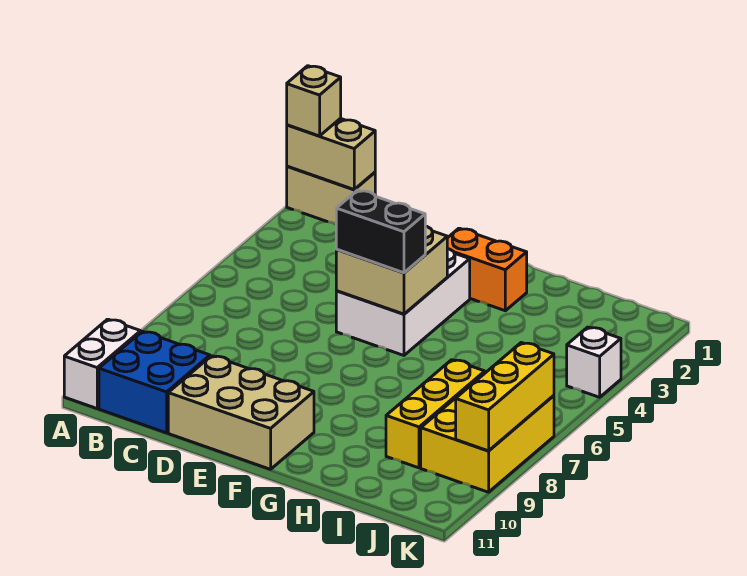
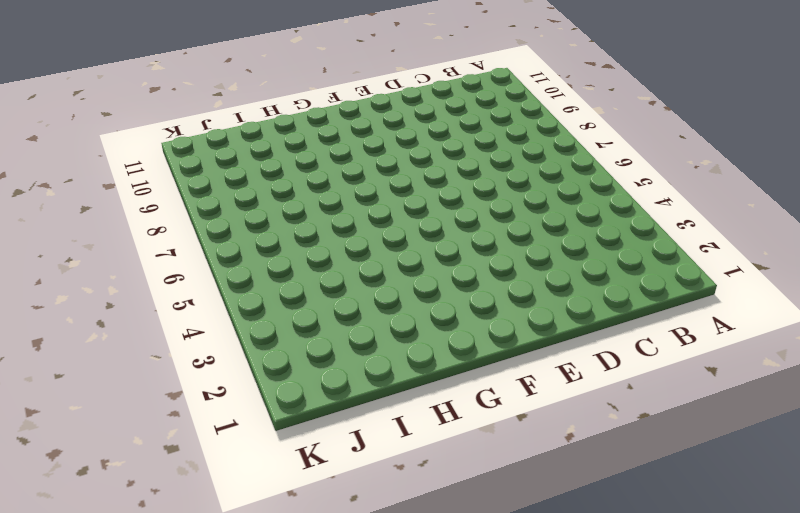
none -> tan 1x2 brick [287,166,375,224]
none -> white 1x2 brick [64,319,141,408]
none -> blue 2x2 brick [99,331,210,433]

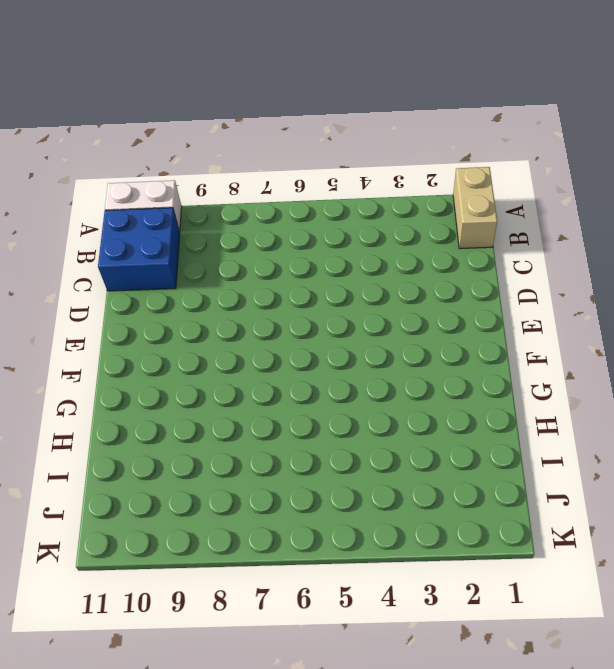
none -> tan 2x3 brick [168,356,314,469]
none -> white 2x3 brick [336,249,470,355]
none -> orange 1x2 brick [447,228,527,311]

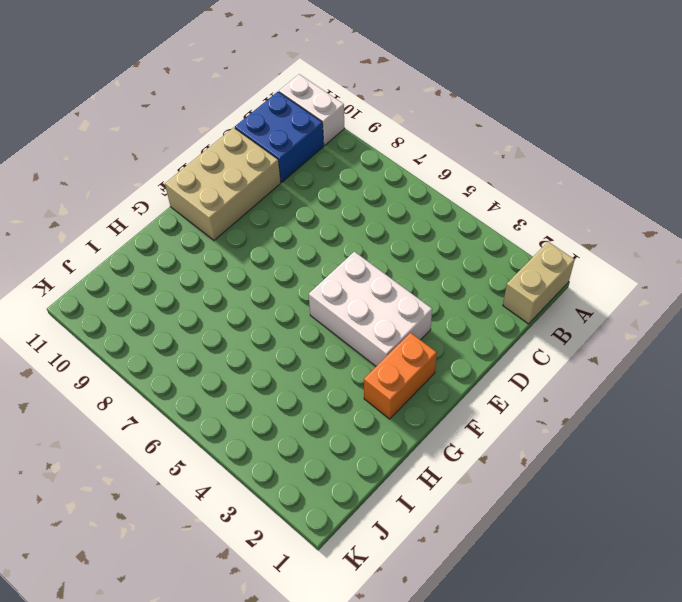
none -> yellow 1x3 brick [386,360,485,468]
none -> yellow 2x3 brick [421,372,554,492]
none -> white 1x1 brick [567,327,621,397]

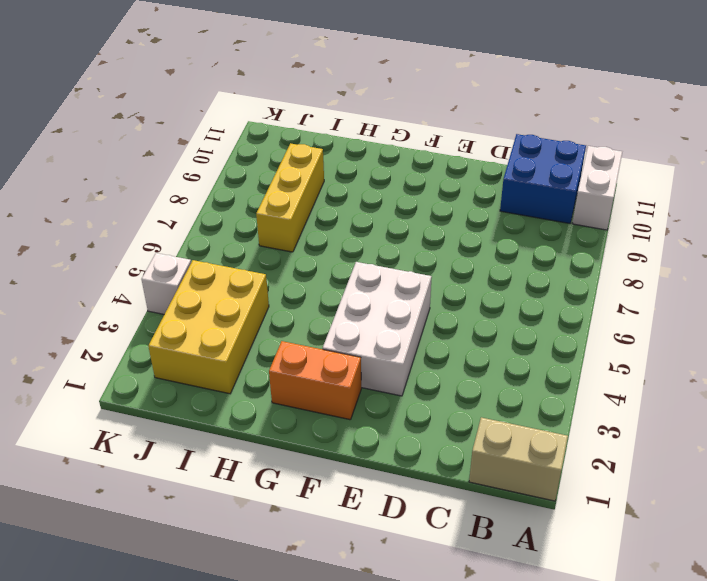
yellow 2x3 brick [148,260,269,394] -> yellow 2x3 brick moved to [421,372,554,492]
none -> tan 2x3 brick [168,356,314,469]
none -> tan 1x2 brick [287,118,375,189]
none -> tan 2x2 brick [336,226,447,314]

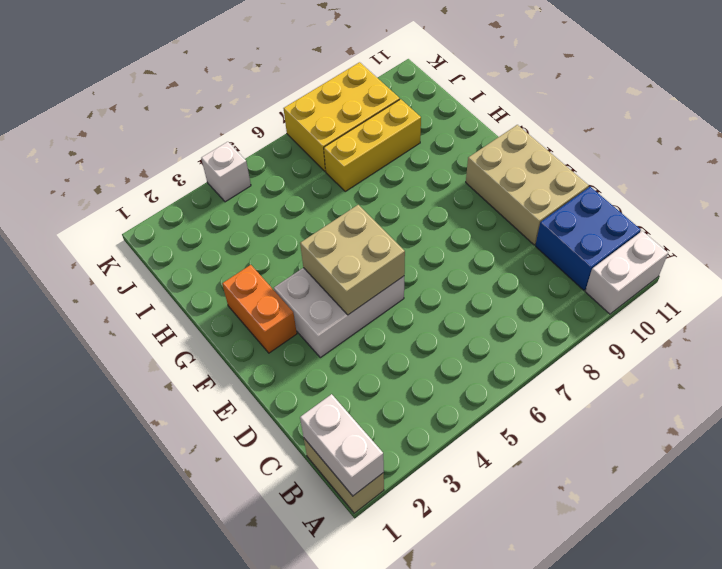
white 1x2 brick [300,394,384,496] -> tan 1x2 brick [287,118,375,189]
none -> yellow 1x3 brick [456,343,554,451]
none -> tan 1x1 brick [287,66,341,136]
none -> black 1x2 brick [336,190,425,273]

